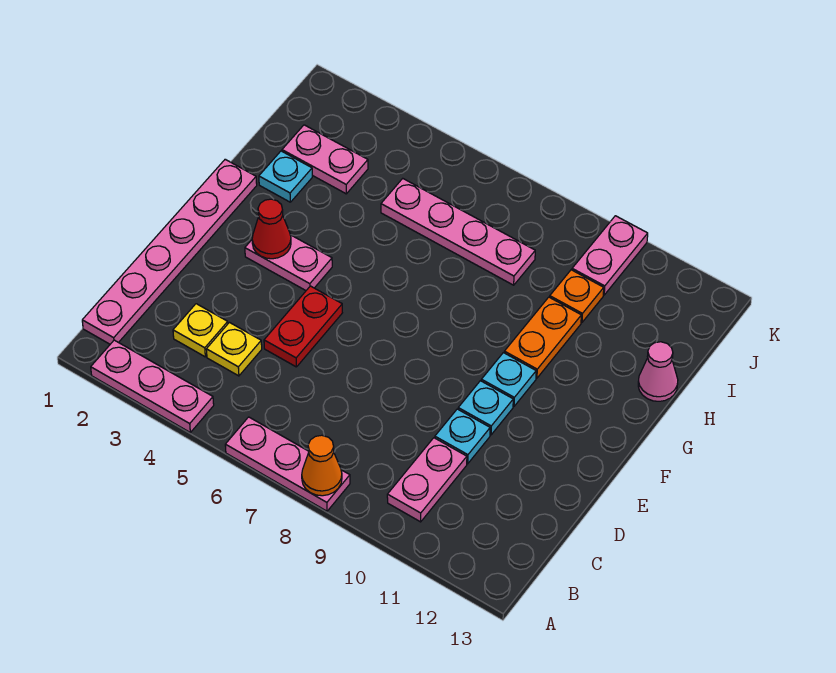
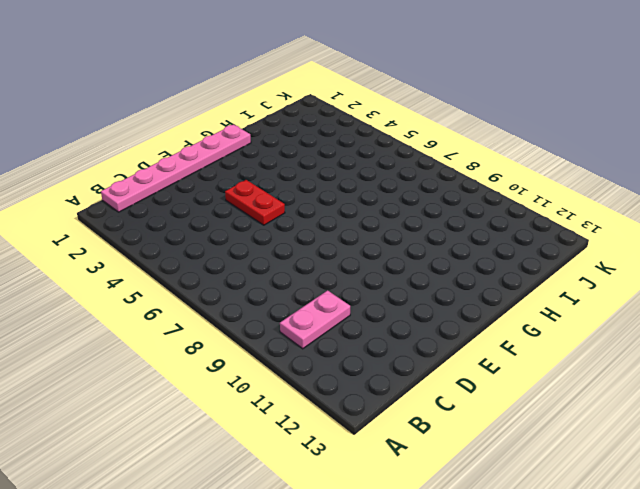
red 1x2 plate [225,180,285,225] -> red 1x2 plate turned to [264,286,342,367]
none -> pink 1x3 plate [91,340,214,432]
none -> pink 1x3 plate [225,417,350,511]
none -> yellow 1x1 plate [173,304,228,357]

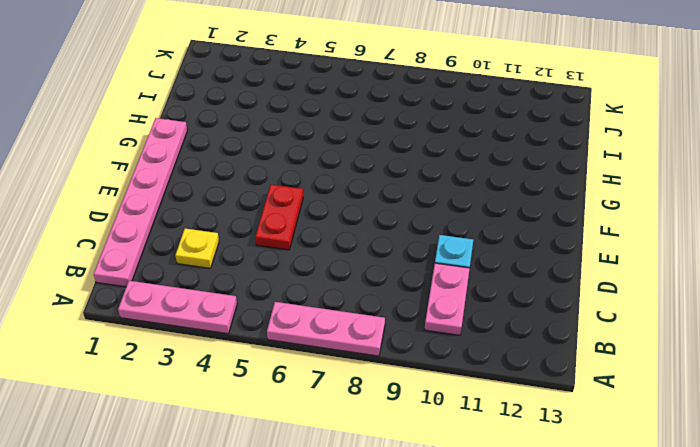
none -> yellow 1x1 plate [206,323,262,376]
none -> cyan 1x1 plate [458,381,513,435]
none -> pink 1x2 plate [245,235,332,290]

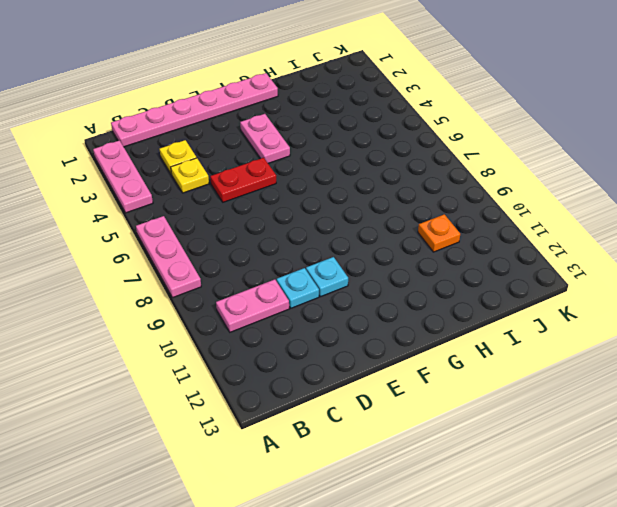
none -> cyan 1x1 plate [481,353,536,406]
none -> orange 1x2 plate [504,297,581,378]
none -> cyan 1x1 plate [259,151,312,202]

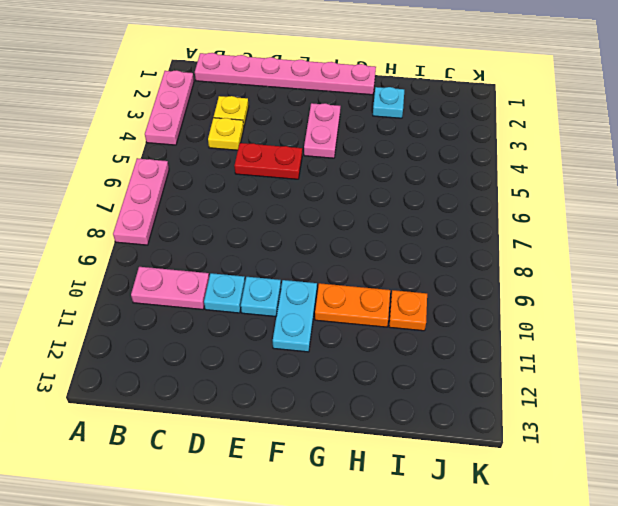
cyan 1x2 plate [273,280,317,352] -> cyan 1x1 plate [481,353,536,406]
none -> pink 1x1 cone [638,342,678,401]
none -> pink 1x2 plate [282,125,368,194]
none -> pink 1x4 plate [381,179,535,285]

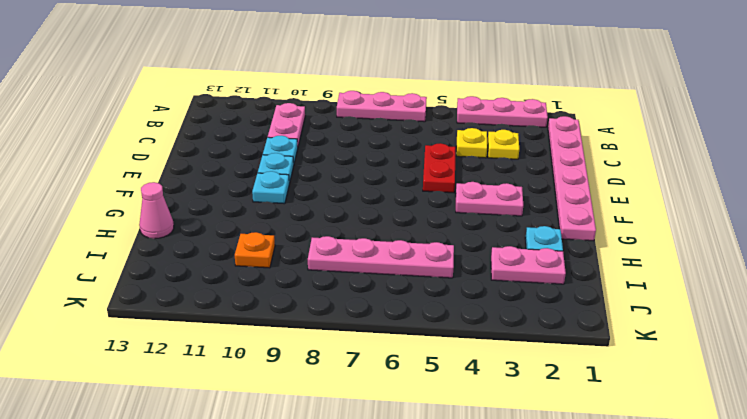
none -> orange 1x2 plate [504,297,581,378]
none -> pink 1x2 plate [572,216,648,295]
none -> orange 1x1 cone [302,435,342,496]

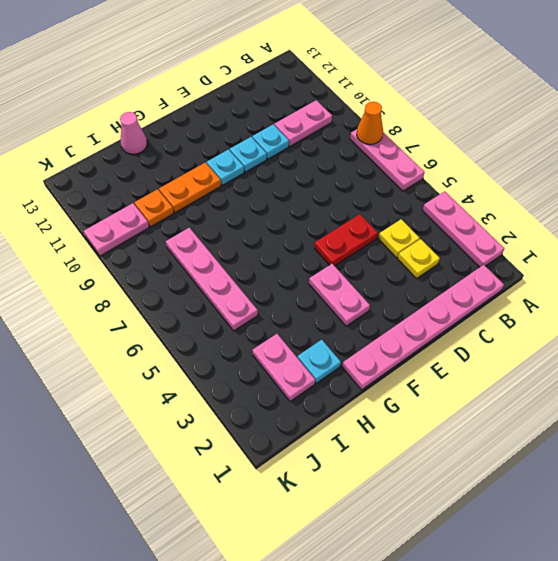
none -> red 1x1 cone [252,199,291,259]

